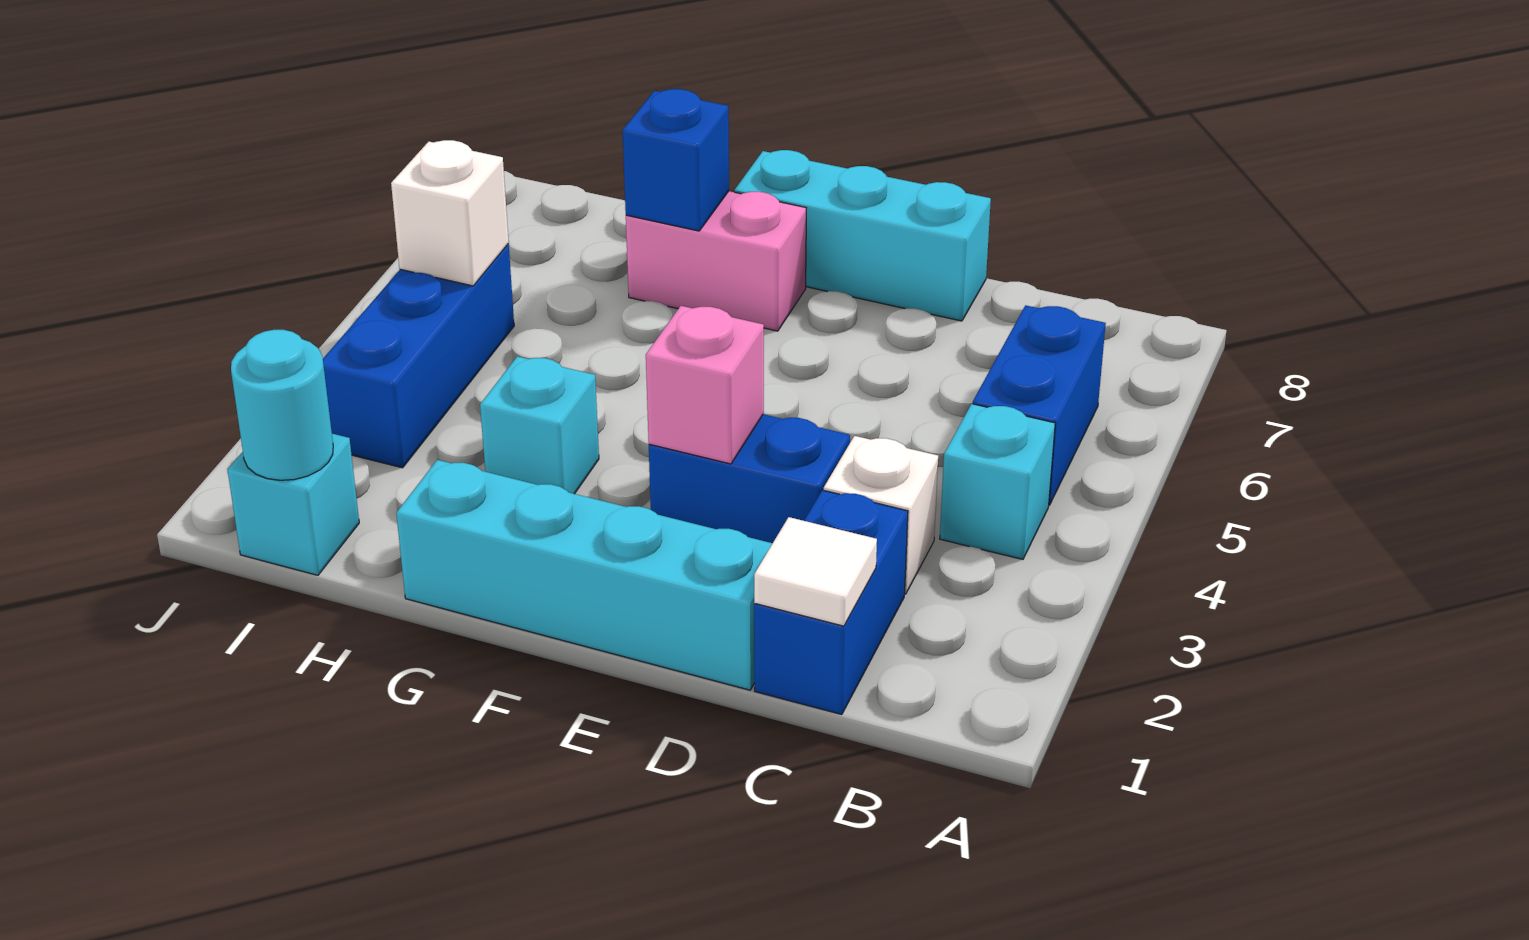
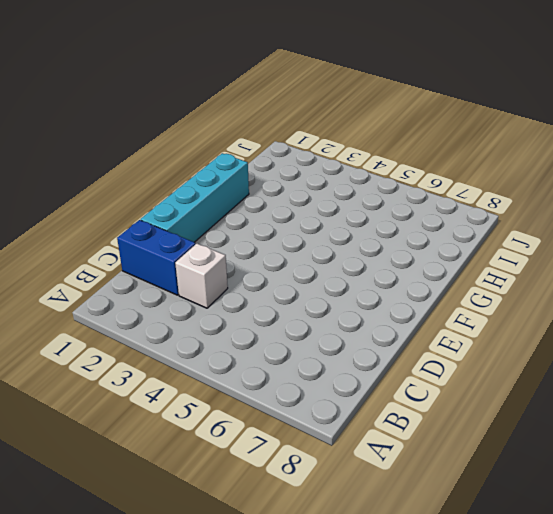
none -> cyan 1x1 brick [940,404,1055,559]
none -> blue 1x2 brick [973,305,1106,505]
none -> blue 1x2 brick [649,414,850,543]

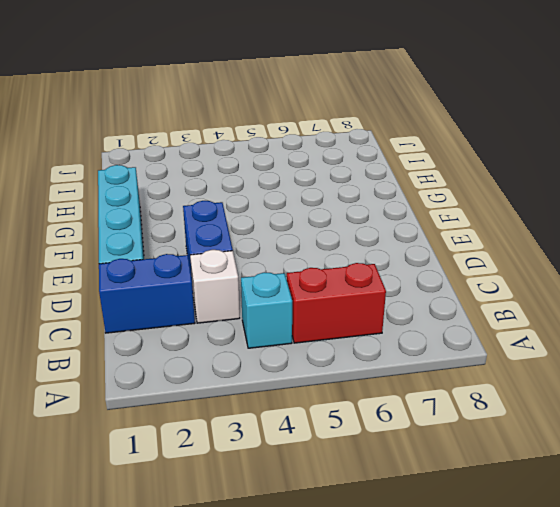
red 1x2 brick [287,263,386,343] -> blue 1x2 brick [973,305,1106,505]
none -> cyan 1x3 brick [734,150,991,321]
none -> pink 1x2 brick [626,191,806,331]
none -> cyan 1x1 brick [480,356,599,494]

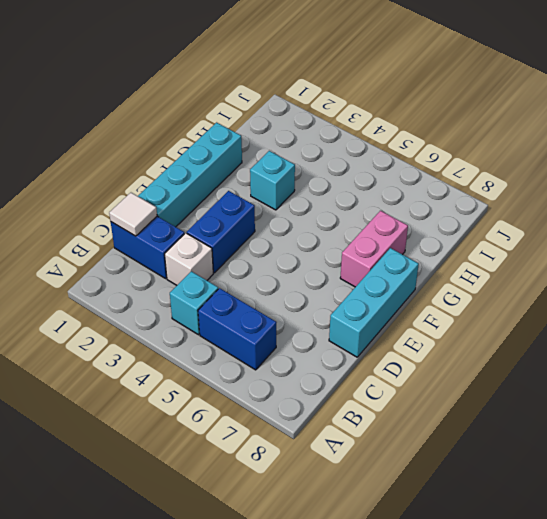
none -> cyan 1x1 brick [227,434,359,575]
none -> blue 1x3 brick [323,244,514,468]
none -> pink 1x1 brick [646,306,764,464]

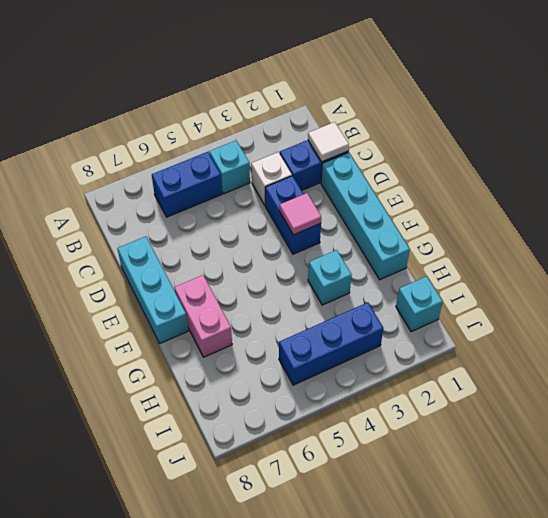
pink 1x1 tile [280,193,321,235] -> pink 1x1 brick [646,306,764,464]
none -> blue 1x1 brick [623,89,729,231]
none -> cyan 1x1 round brick [231,330,333,480]
none -> white 1x1 brick [391,140,509,286]

